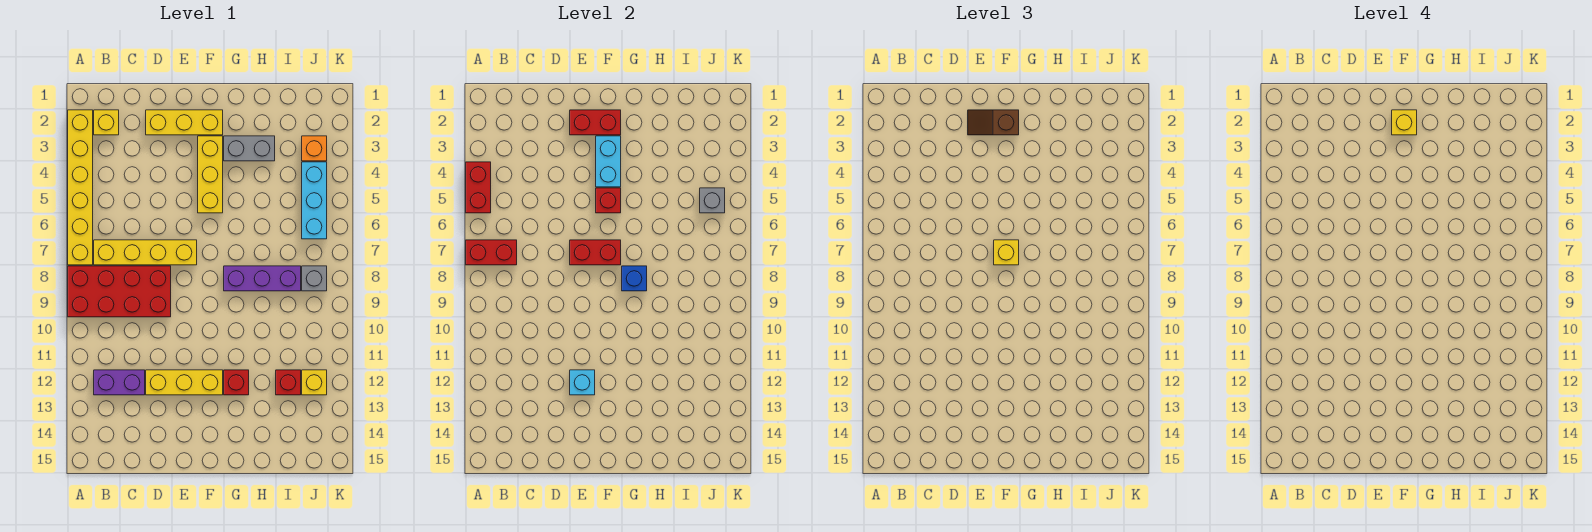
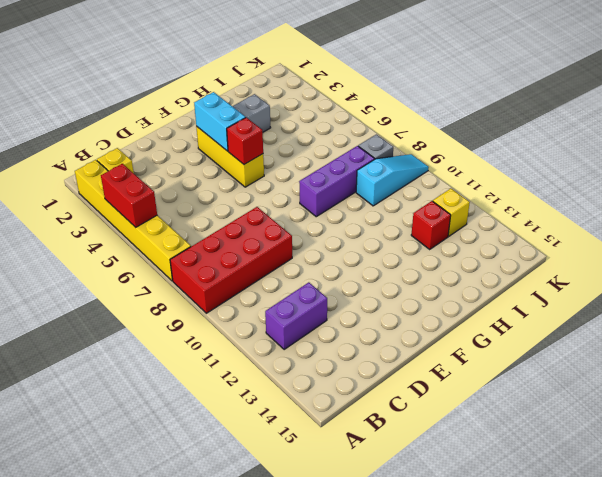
cyan 1x3 slope [356,154,429,206] -> none
none -> yellow 1x4 brick [94,240,197,265]
none -> yellow 1x3 brick [146,110,223,135]
none -> yellow 1x3 brick [146,370,223,395]

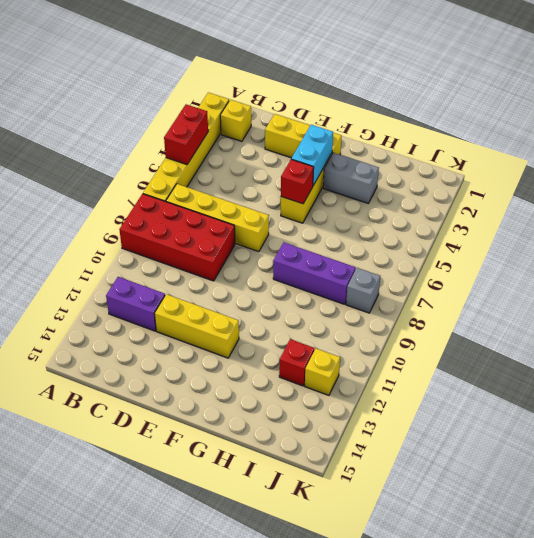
none -> red 1x1 brick [224,370,249,395]
none -> orange 1x1 brick [302,136,327,161]
none -> cyan 1x3 brick [302,162,327,239]

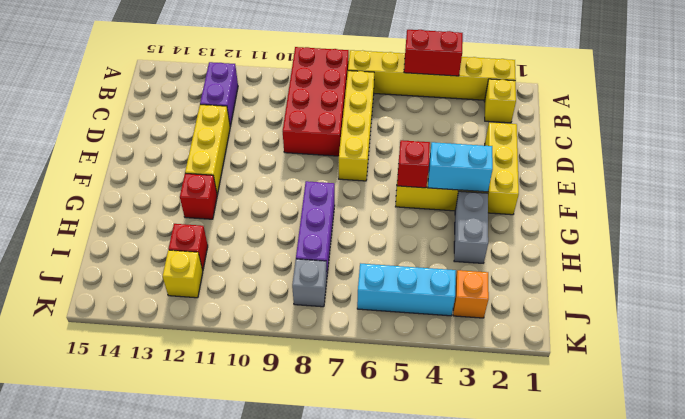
none -> red 1x2 brick [466,240,517,265]
none -> red 1x2 brick [570,110,621,135]
none -> red 1x2 brick [570,240,621,265]

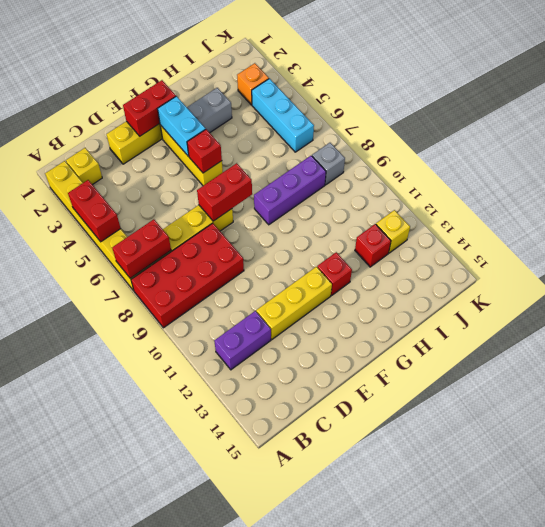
none -> cyan 1x1 brick [570,370,595,395]
none -> blue 1x1 brick [622,266,647,291]
none -> grey 1x1 brick [700,188,725,213]

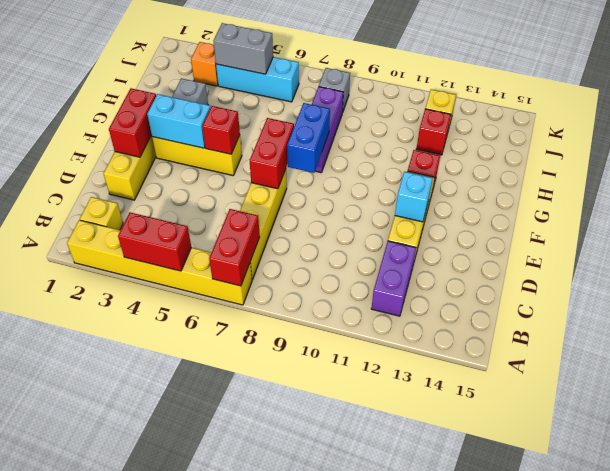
blue 1x2 brick [287,103,330,173] -> blue 1x1 brick [622,266,647,291]
grey 1x2 brick [214,23,273,74] -> grey 1x1 brick [700,188,725,213]
none -> red 2x4 brick [68,266,171,317]
none -> brown 1x2 slope [968,110,1019,135]
none -> yellow 1x1 brick [994,240,1019,265]

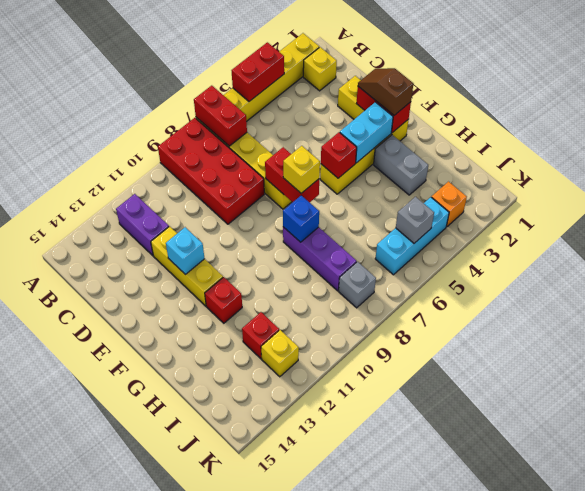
none -> yellow 1x1 brick [1392,110,1417,135]

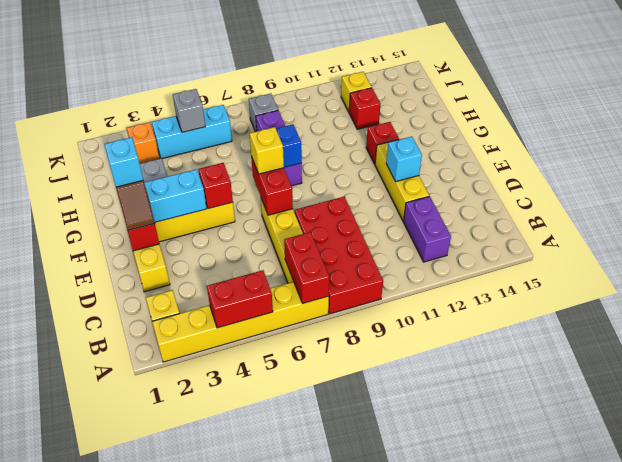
cyan 1x1 brick [104,137,143,187] -> yellow 1x1 brick [1392,110,1417,135]

